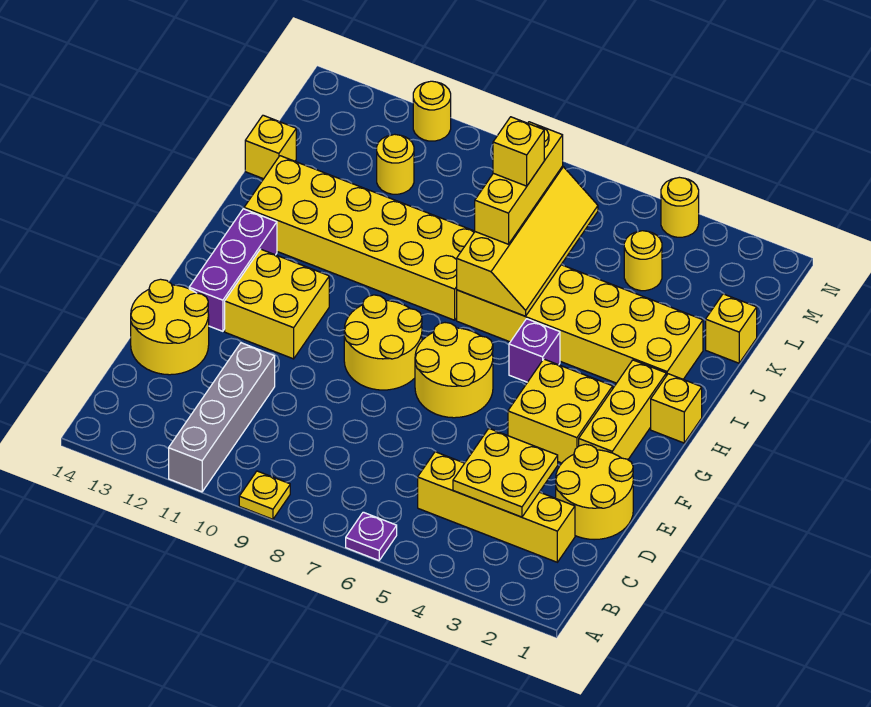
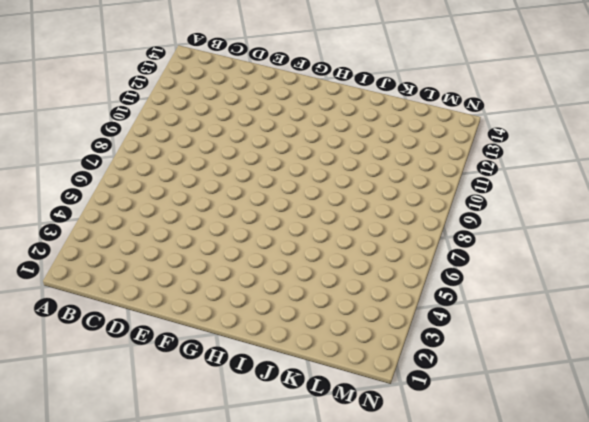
none -> purple 1x1 plate [346,512,397,560]
none -> yellow 1x1 plate [239,471,290,519]
none -> grey 1x4 brick [169,343,275,492]

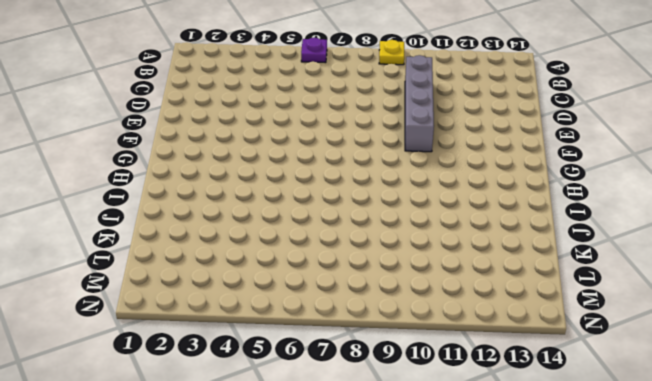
grey 1x4 brick [405,55,434,152] -> grey 1x4 brick moved to [169,343,275,492]
none -> yellow 1x4 brick [418,452,575,562]
none -> yellow 2x2 round brick [556,444,633,540]
none -> yellow 2x2 round brick [131,279,209,375]

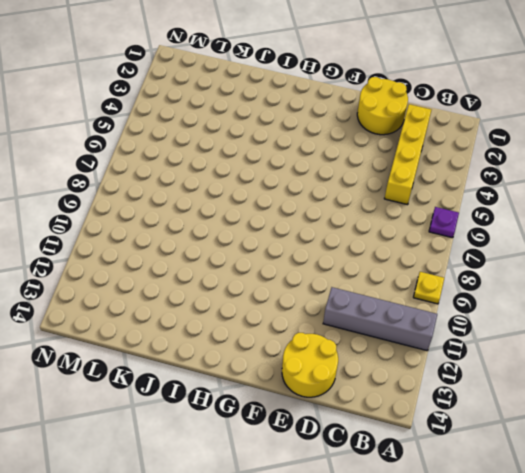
none -> yellow 1x3 brick [579,360,666,460]
none -> yellow 2x2 brick [508,359,613,463]
none -> yellow 2x2 round brick [415,323,493,418]

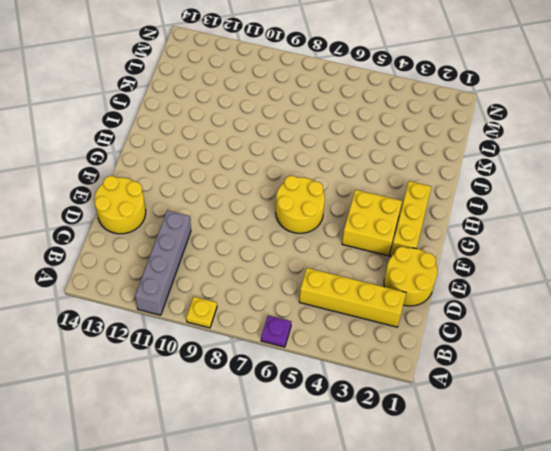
none -> yellow 2x2 round brick [344,295,422,390]
none -> yellow 2x2 brick [225,249,329,359]
none -> purple 1x3 brick [189,209,277,331]

